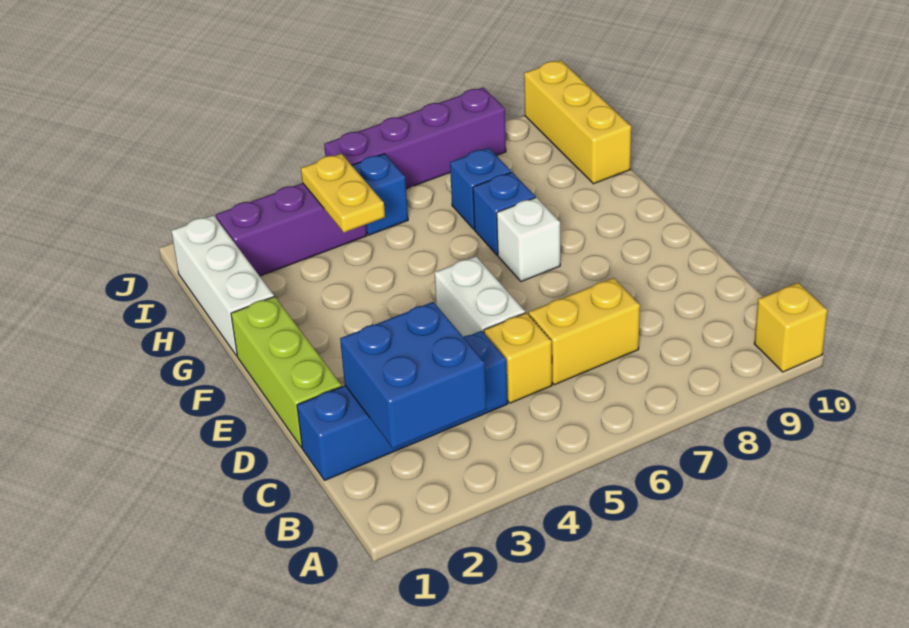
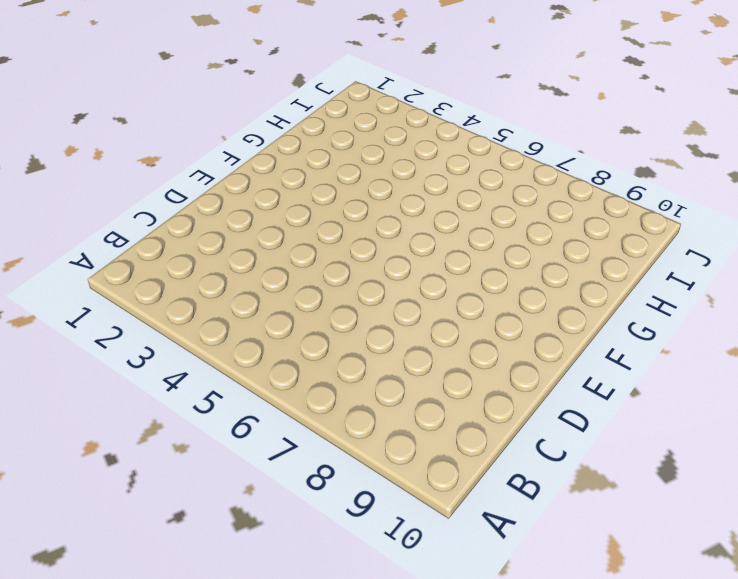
none -> yellow 1x1 brick [754,283,827,372]
none -> blue 1x4 brick [297,331,508,480]
none -> yellow 1x1 brick [484,313,552,403]

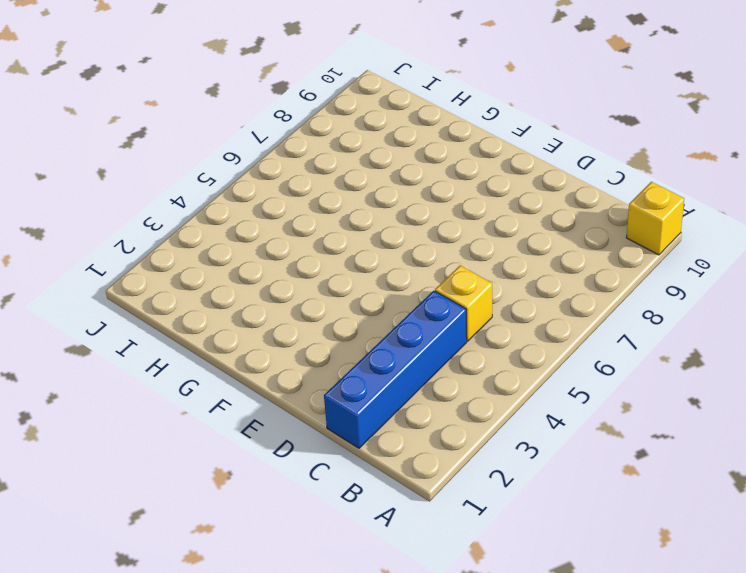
none -> yellow 1x2 brick [529,278,640,385]
none -> lime 1x3 brick [231,297,342,448]
none -> white 1x2 brick [435,256,525,337]

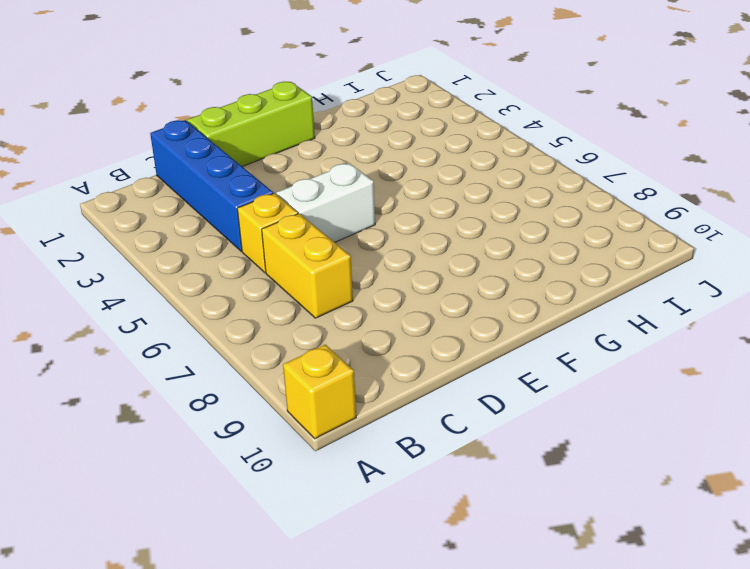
none -> white 1x1 brick [497,197,560,282]
none -> white 1x3 brick [171,215,274,356]
none -> blue 1x1 brick [473,172,535,255]

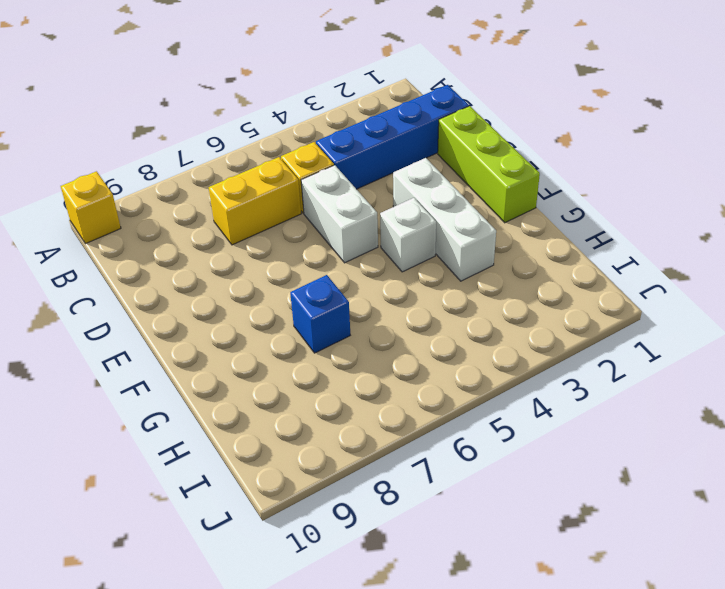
white 1x3 brick [393,158,496,281] -> white 1x3 brick moved to [171,215,274,356]
white 1x1 brick [380,198,436,272] -> white 1x1 brick moved to [497,197,560,282]
none -> blue 1x1 brick [450,148,511,229]
none -> yellow 1x3 brick [524,60,631,184]
none -> purple 1x3 brick [216,183,367,276]

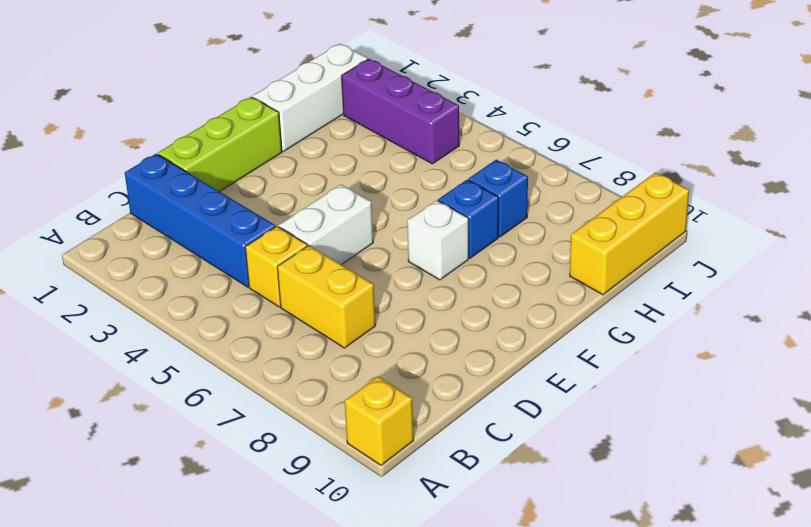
none -> blue 1x1 brick [352,154,408,235]
none -> purple 1x4 brick [324,87,506,189]
none -> blue 2x2 brick [340,302,487,448]

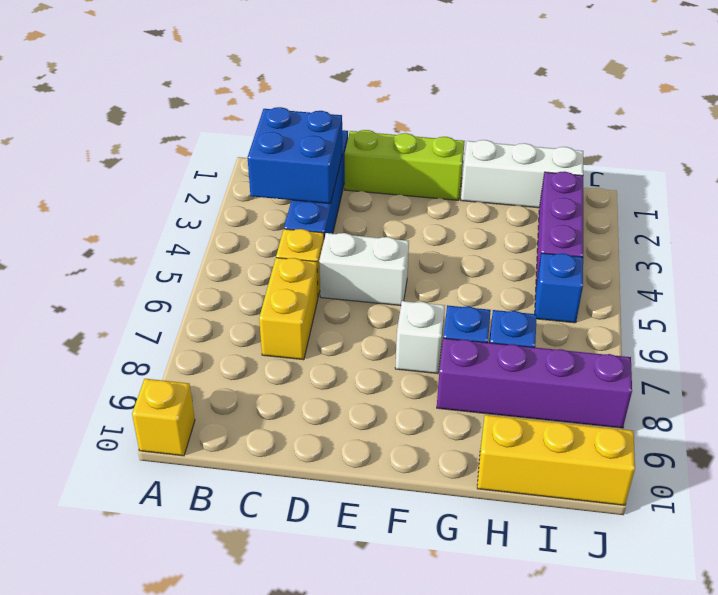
purple 1x4 brick [437,338,632,428] -> purple 1x4 brick turned to [324,87,506,189]
none -> yellow 1x2 plate [301,154,385,232]

